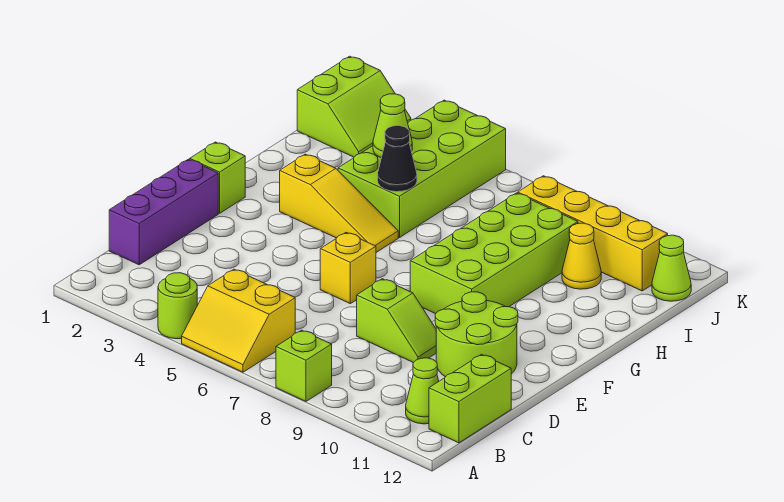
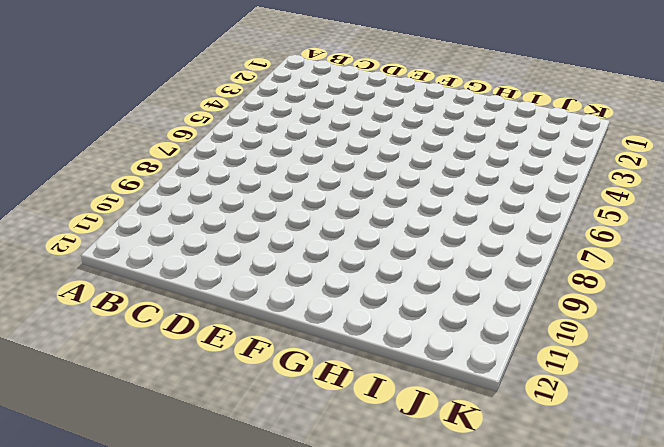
none -> lime 1x1 round brick [158,273,197,339]
none -> yellow 2x2 slope [182,269,295,372]
none -> lime 1x1 brick [276,330,332,401]

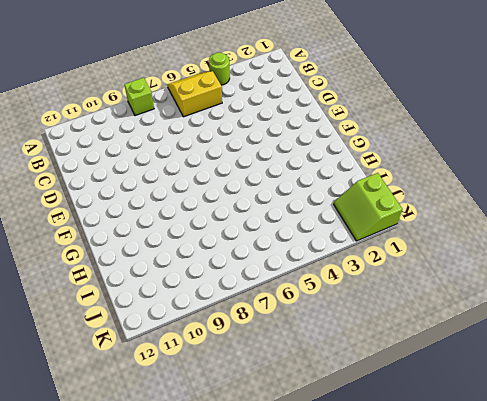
none -> lime 1x1 cone [406,358,439,424]
none -> lime 1x2 brick [429,354,511,443]
none -> purple 1x3 brick [109,159,218,265]

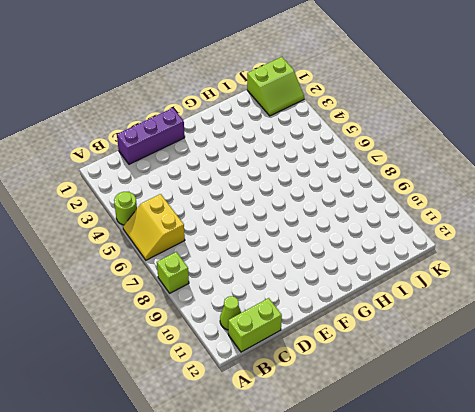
none -> lime 1x2 slope [357,279,436,363]
none -> lime 2x2 round brick [435,292,518,377]
none -> yellow 1x1 brick [320,233,376,304]

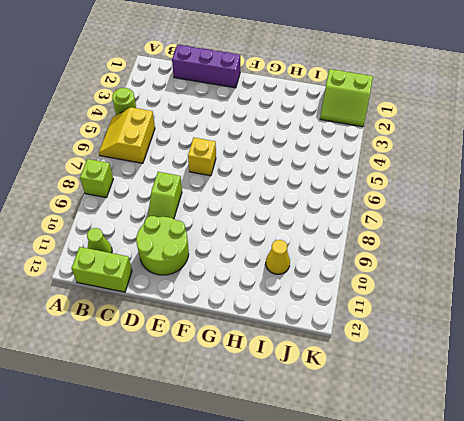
none -> lime 1x1 brick [190,142,245,213]
none -> lime 2x4 brick [410,193,578,314]
none -> yellow 1x3 slope [280,154,398,252]

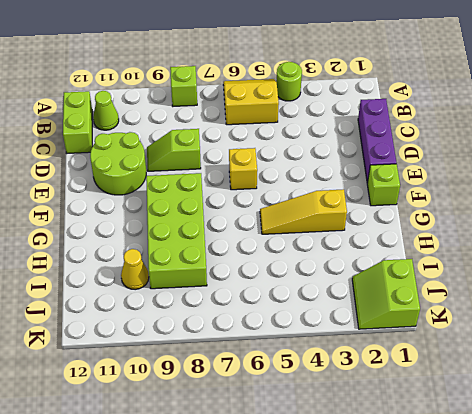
none -> lime 2x4 brick [338,100,506,238]
none -> yellow 1x4 brick [518,176,668,291]
none -> lime 1x1 cone [652,235,691,301]

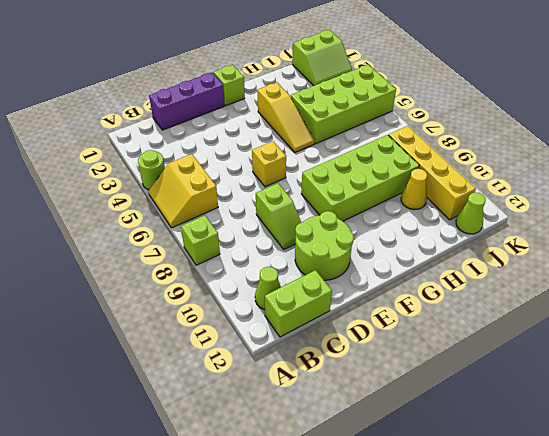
none -> black 1x1 cone [378,126,417,192]
none -> lime 1x1 cone [373,94,412,158]

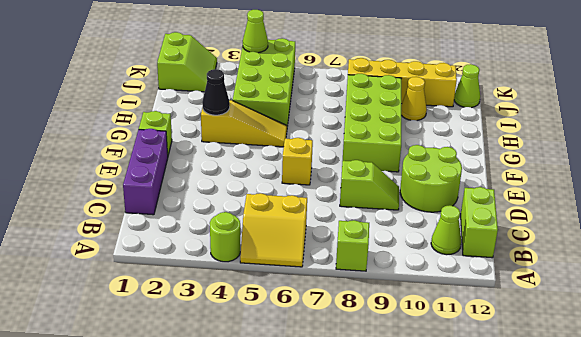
black 1x1 cone [202,69,230,115] -> black 1x1 cone moved to [378,126,417,192]
lime 1x1 cone [243,10,268,53] -> lime 1x1 cone moved to [373,94,412,158]

